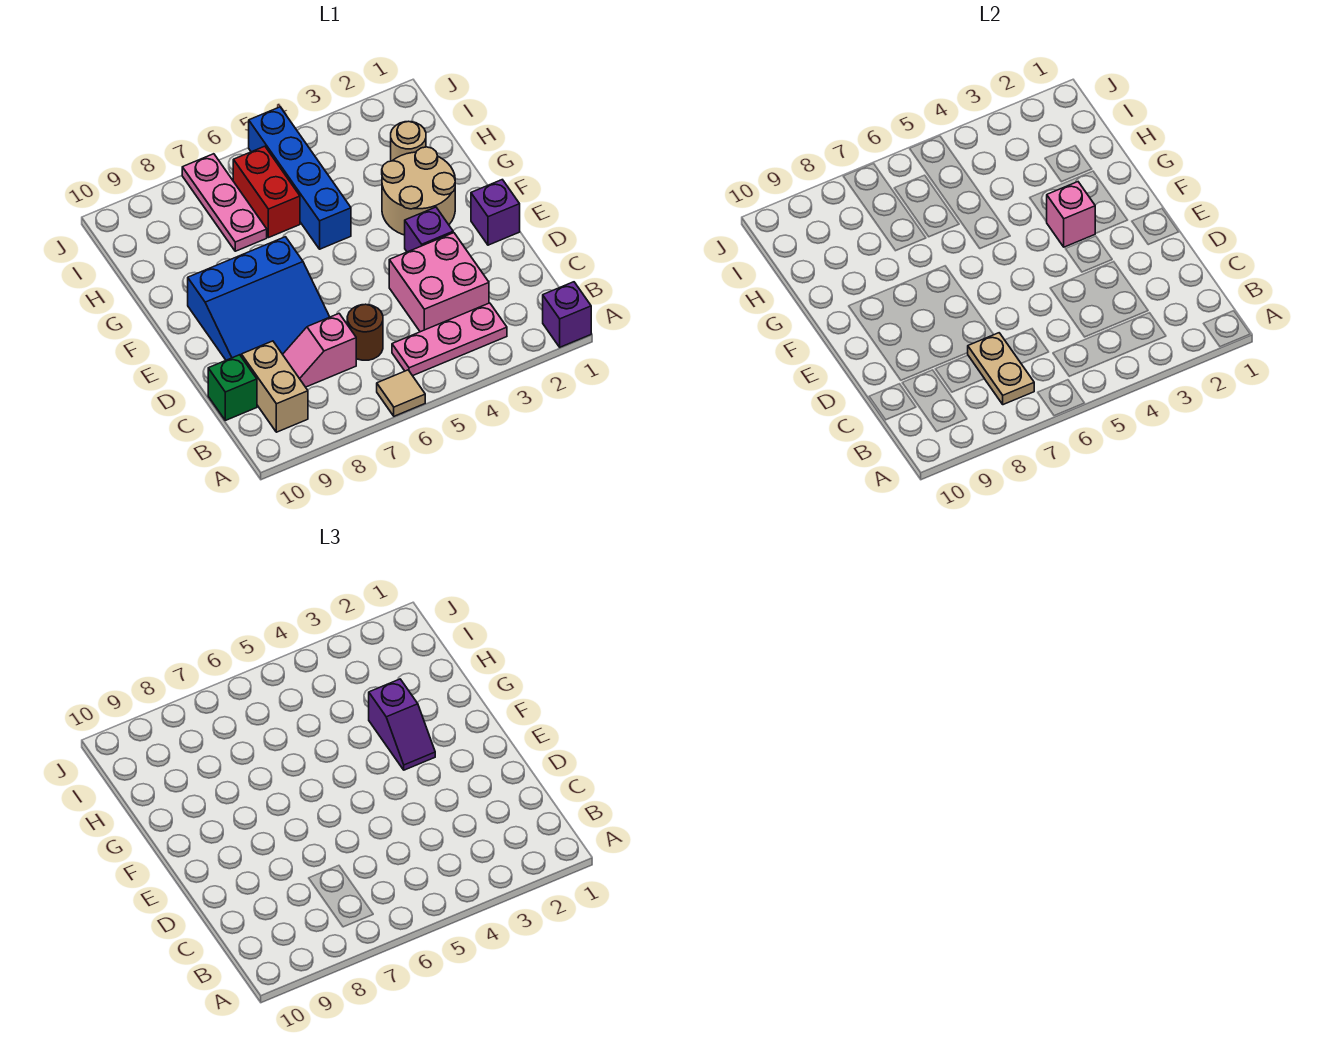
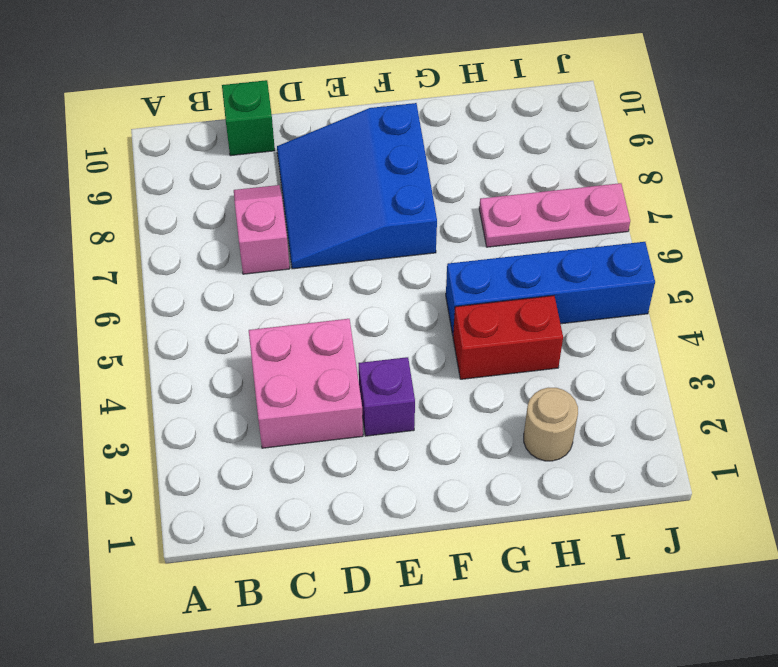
red 1x2 brick [453,296,563,379] -> red 1x2 brick moved to [233,146,300,238]
none -> purple 1x1 brick [543,282,591,347]
none -> tan 1x1 tile [377,370,425,416]
none -> pink 1x3 plate [392,303,507,376]

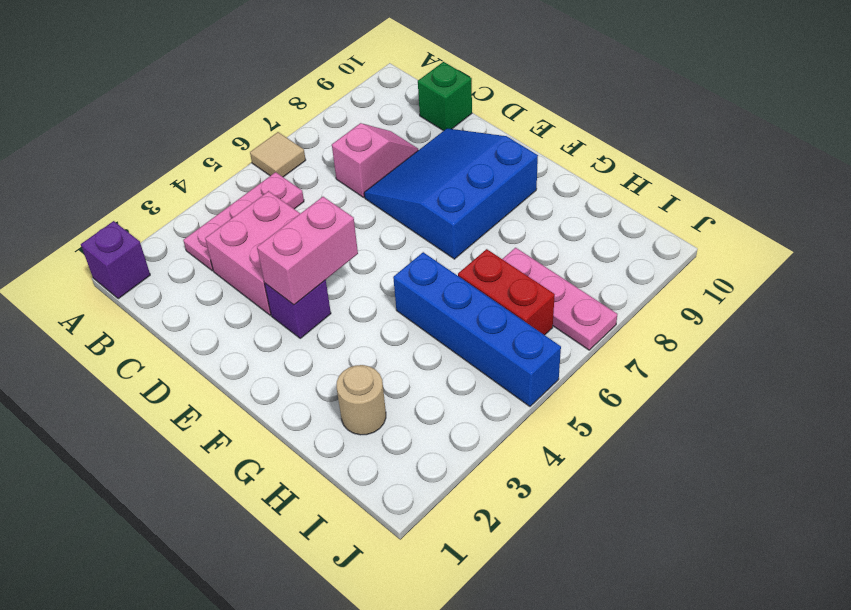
pink 1x2 brick [257,197,358,305] -> none
none -> tan 1x2 brick [241,341,308,432]
none -> brown 1x1 round brick [347,304,383,360]
none -> purple 1x1 brick [471,180,520,245]

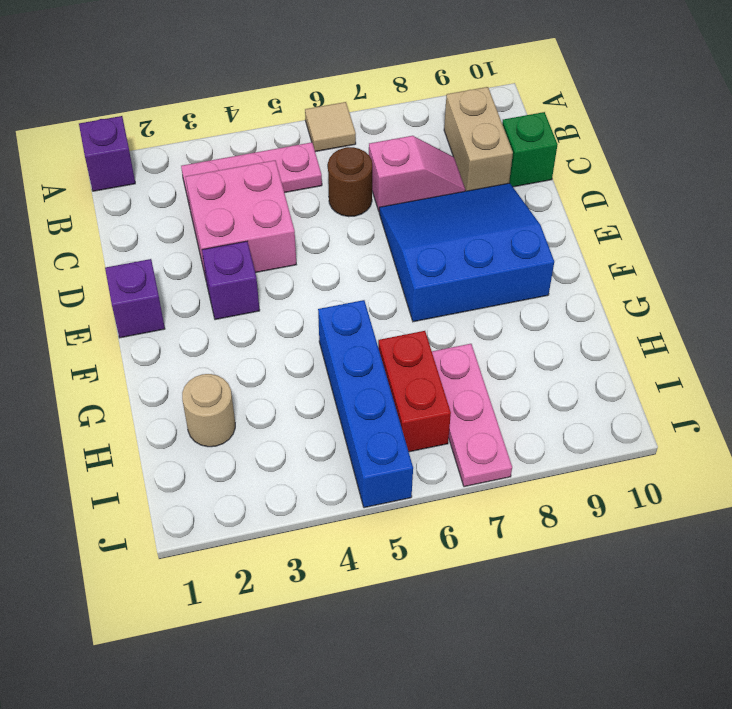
none -> tan 2x2 round brick [382,147,455,235]
none -> tan 1x2 plate [968,333,1034,405]
none -> pink 1x1 brick [1046,182,1096,247]

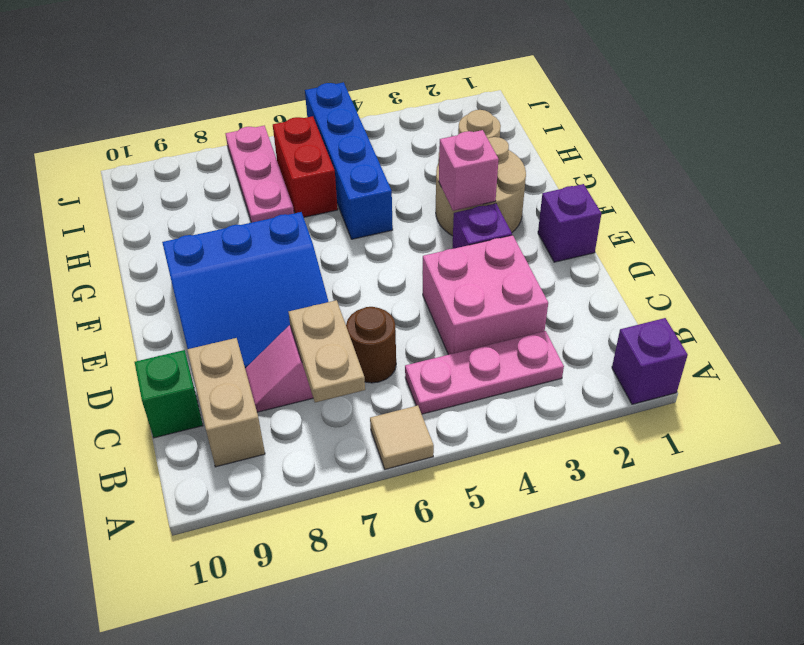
none -> purple 1x2 slope [369,679,435,770]

